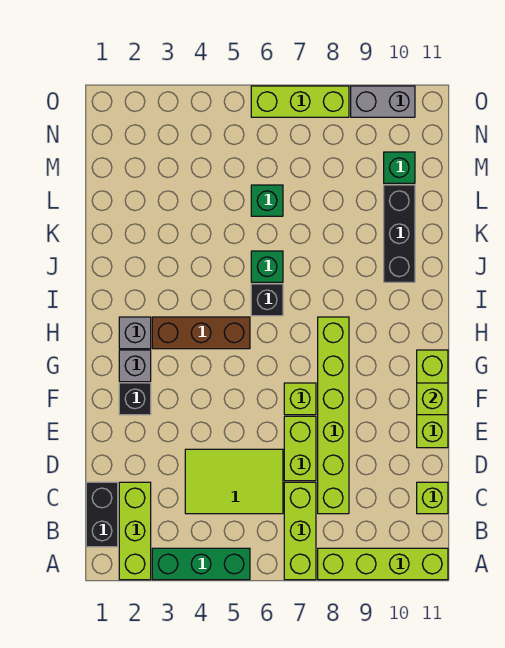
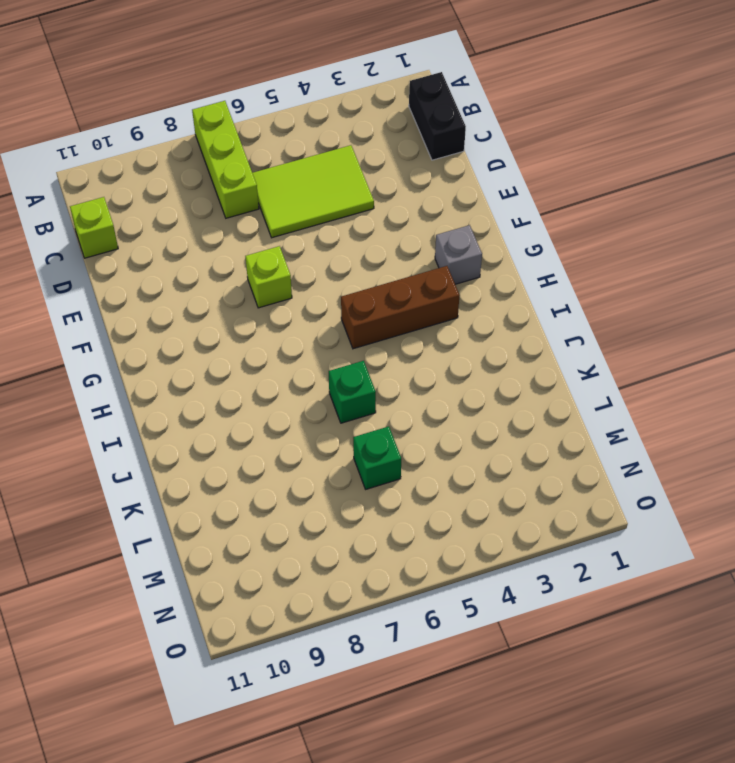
none -> lime 1x3 brick [119,482,151,580]
none -> green 1x3 brick [152,548,250,580]
none -> lime 1x4 brick [318,548,448,580]

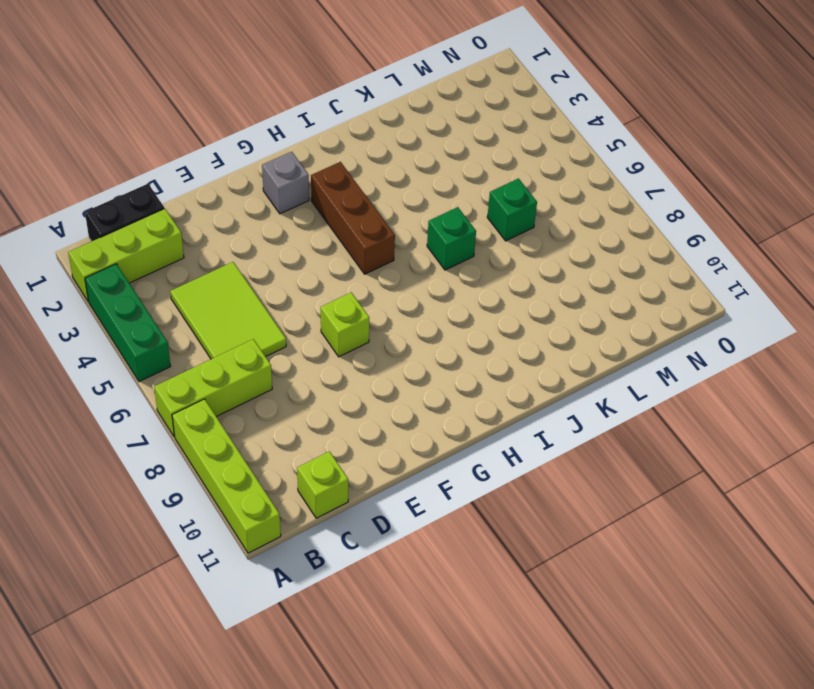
none -> lime 1x6 brick [318,317,349,514]
none -> lime 1x2 brick [284,416,316,481]
none -> lime 1x3 brick [417,350,448,448]

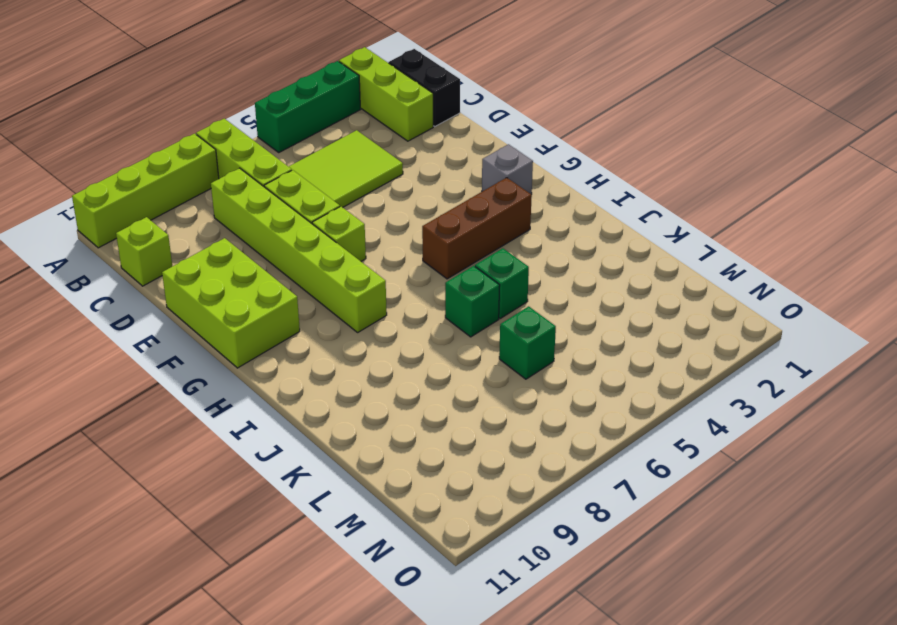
lime 2x3 brick [162,238,300,368] -> lime 1x3 brick [417,350,448,448]
green 1x1 brick [475,248,529,319] -> green 1x1 brick moved to [384,152,415,183]
none -> black 1x1 brick [119,383,151,415]
none -> grey 1x1 brick [119,317,151,349]
none -> black 1x1 brick [251,284,283,316]

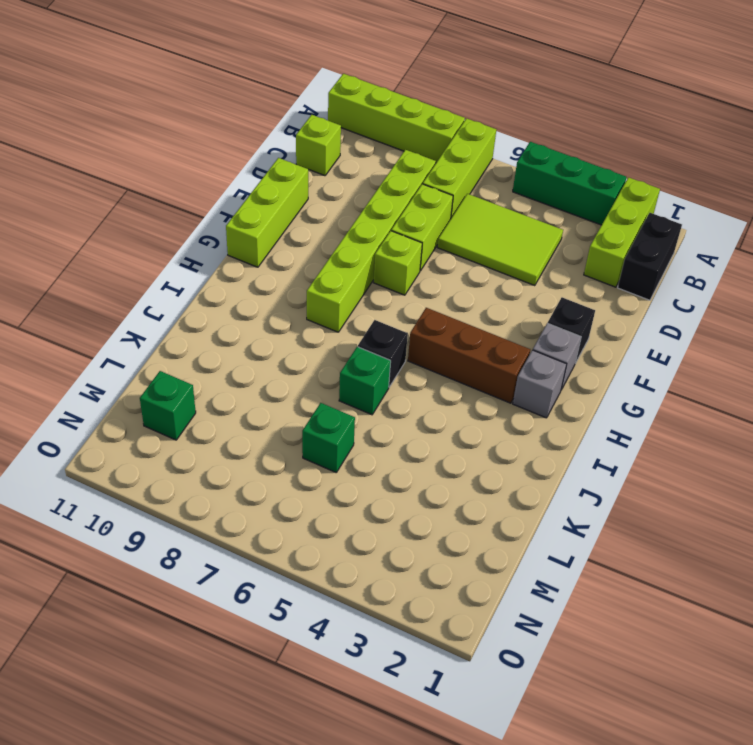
none -> black 1x3 brick [384,185,415,282]
none -> lime 1x3 brick [251,86,349,117]
none -> grey 1x2 brick [351,86,415,117]

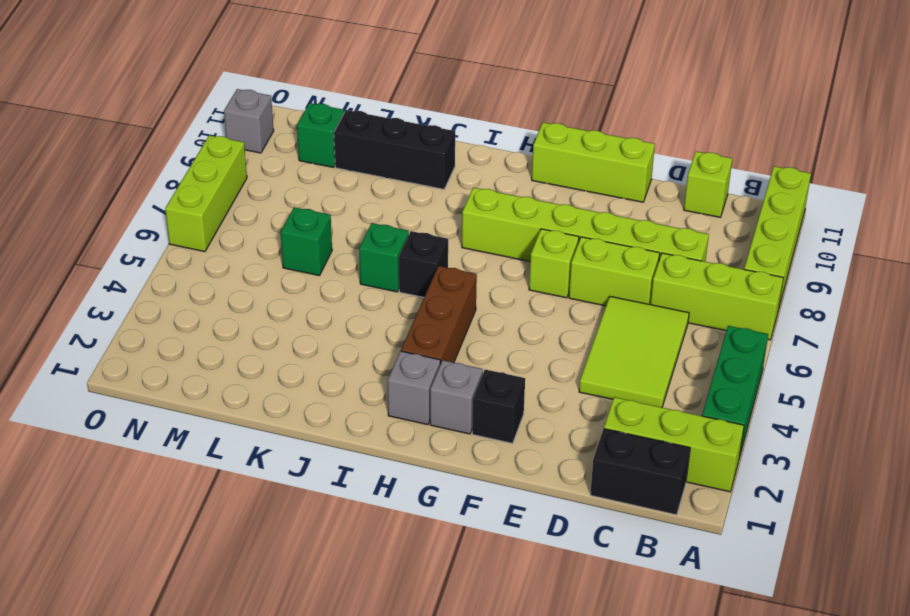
grey 1x1 brick [224,89,274,153] -> grey 1x2 brick [351,86,415,117]
none -> lime 1x1 brick [417,383,448,415]

